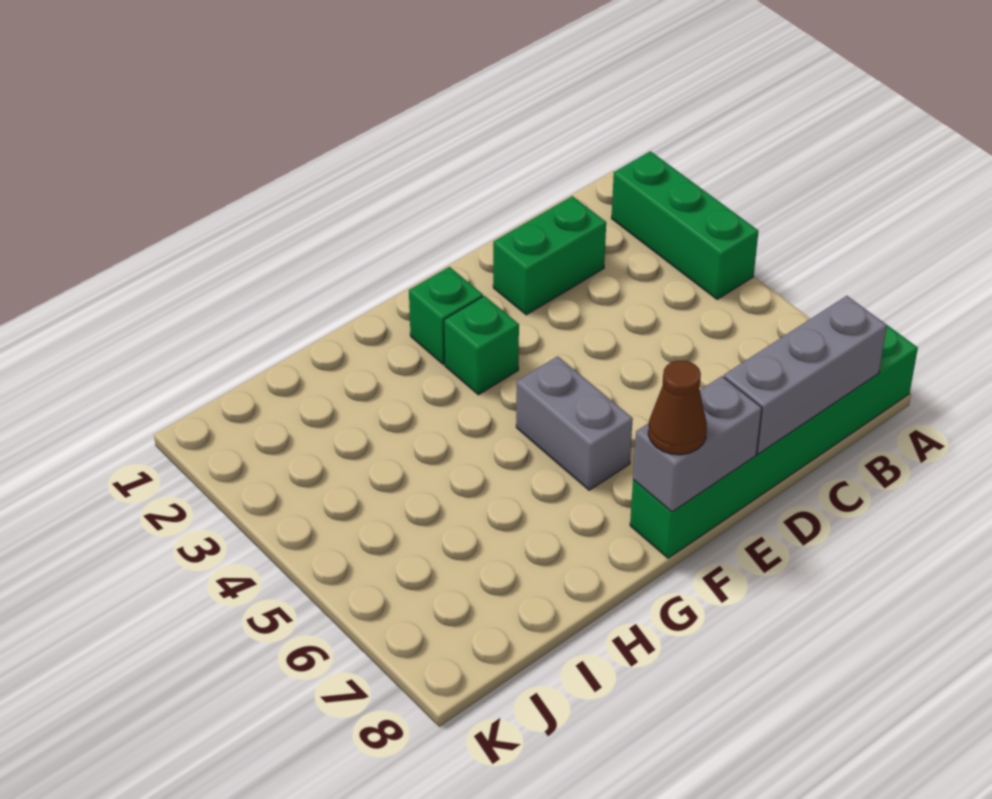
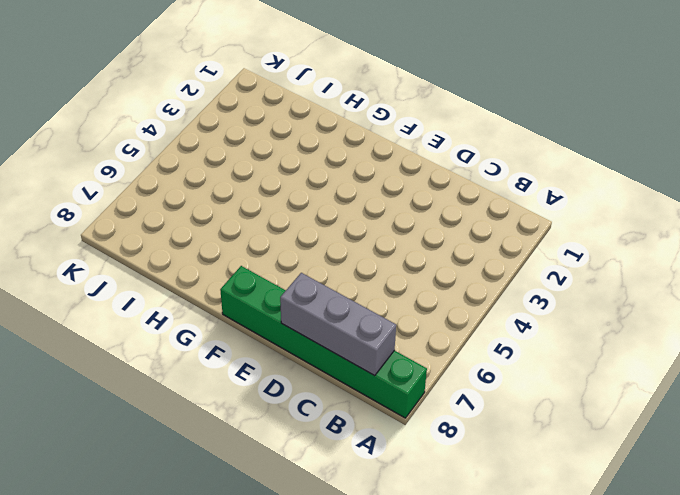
none -> green 1x3 brick [611,151,758,299]
none -> green 1x2 brick [493,196,606,315]

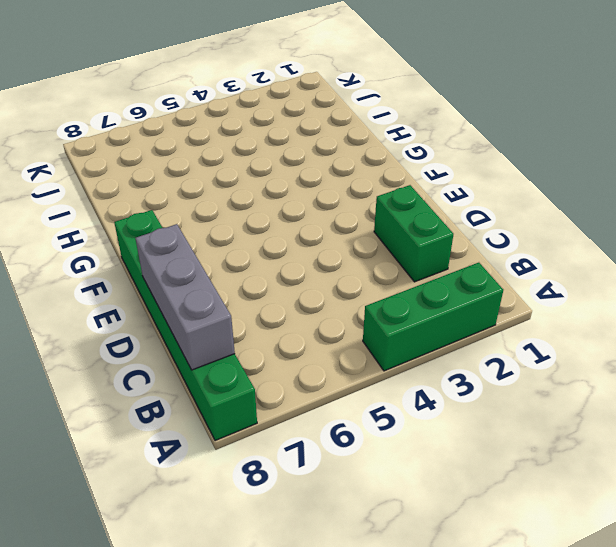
none -> green 1x1 brick [409,267,483,364]
none -> green 1x1 brick [444,296,519,395]

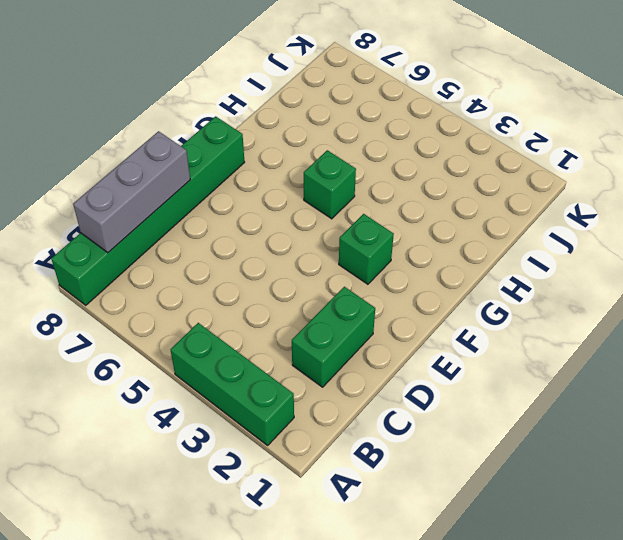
green 1x1 brick [304,150,356,219] -> green 1x1 brick moved to [409,267,483,364]
none -> grey 1x2 brick [516,356,633,490]
none -> grey 1x2 brick [633,376,762,512]

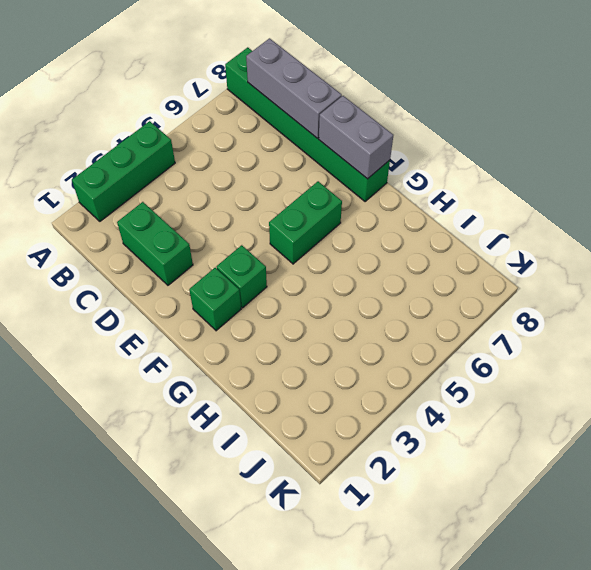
green 1x2 brick [269,181,342,264] -> grey 1x2 brick [516,356,633,490]
none -> brown 1x1 cone [648,361,707,455]

